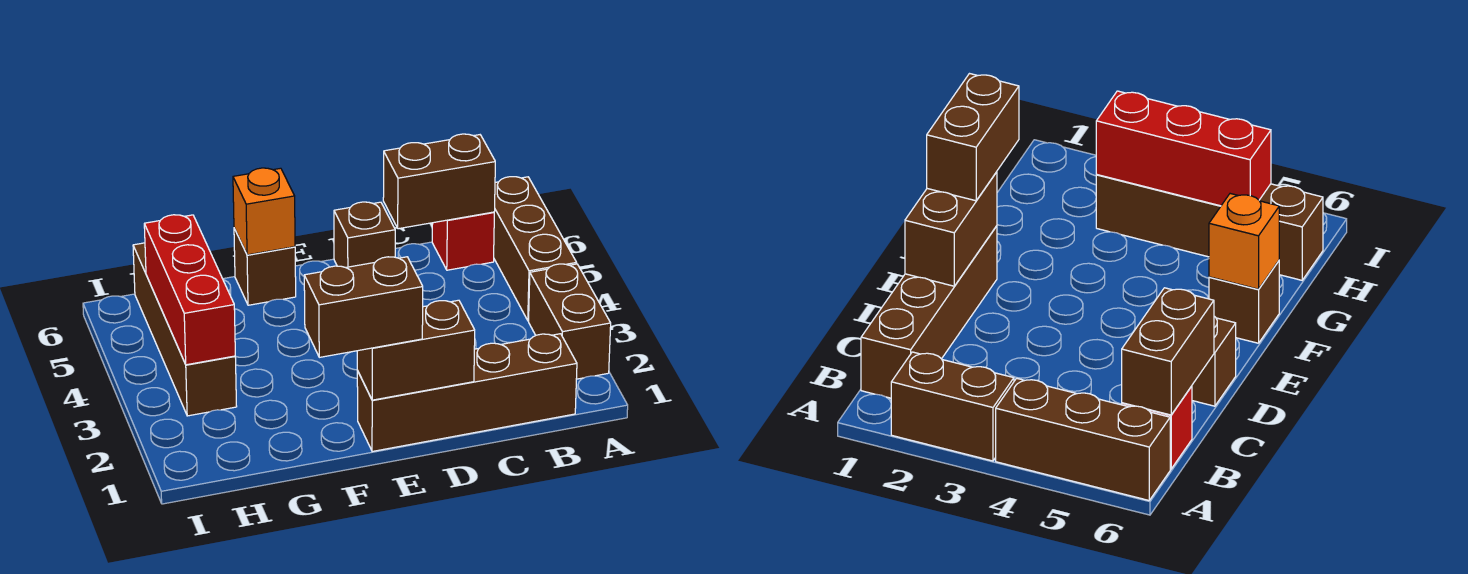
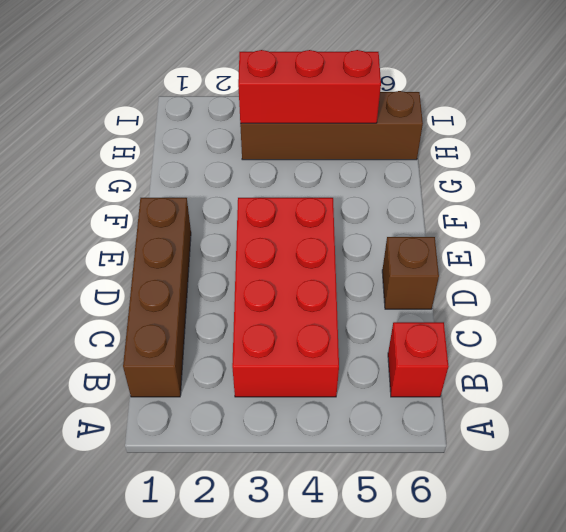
red 2x4 brick [232,198,339,397] -> none
none -> brown 1x2 brick [529,264,611,379]
none -> brown 1x3 brick [494,177,577,321]
none -> brown 1x1 brick [234,228,296,305]

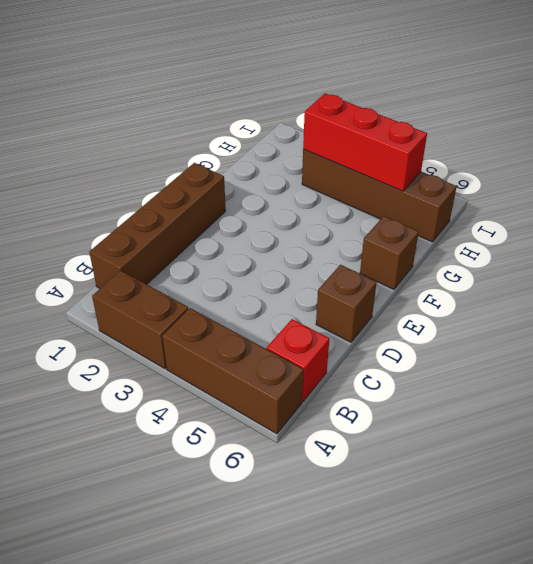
none -> brown 1x2 brick [383,134,495,229]
none -> brown 1x2 brick [357,300,475,400]
none -> orange 1x1 brick [233,168,295,255]

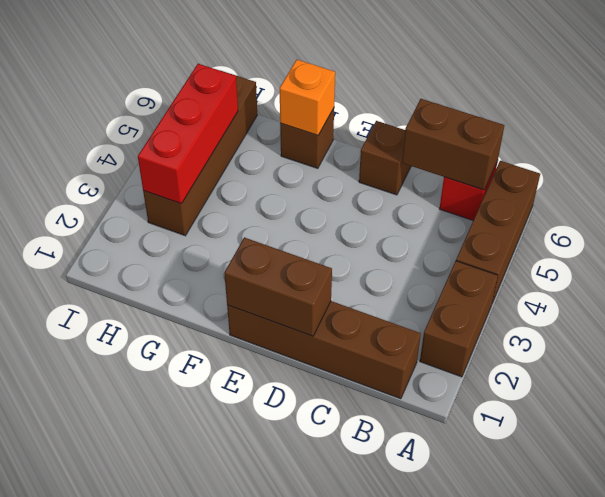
none -> brown 1x2 brick [304,257,423,357]

